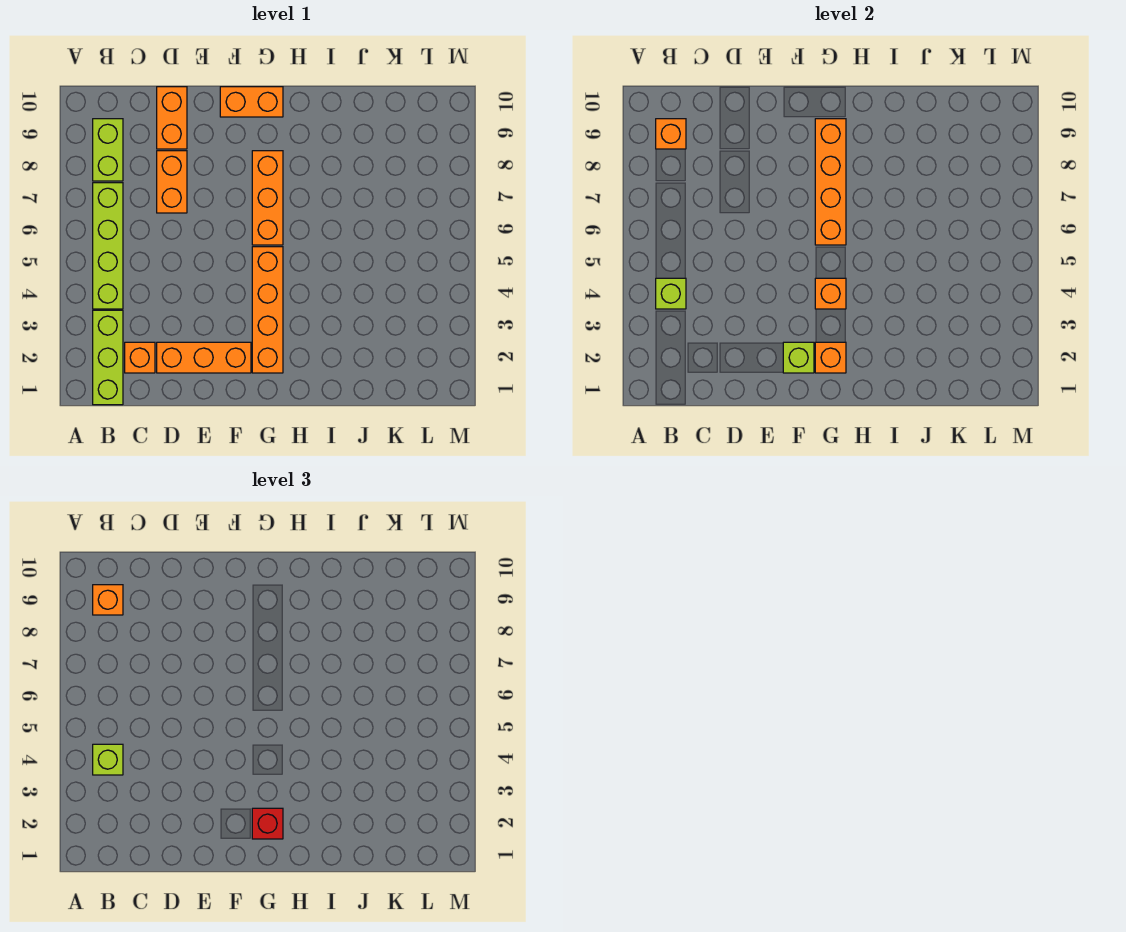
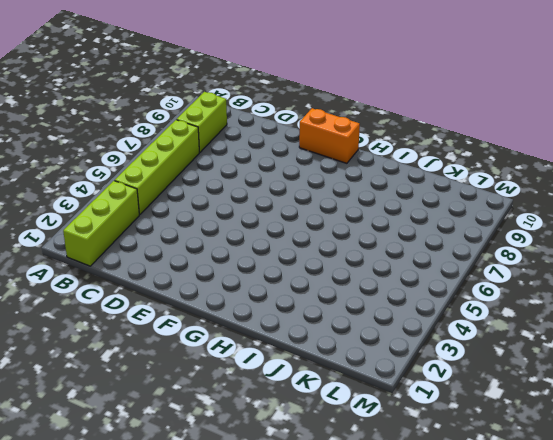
none -> orange 1x1 brick [125,342,155,373]
none -> orange 1x3 brick [157,342,251,373]
none -> orange 1x2 brick [157,151,187,213]

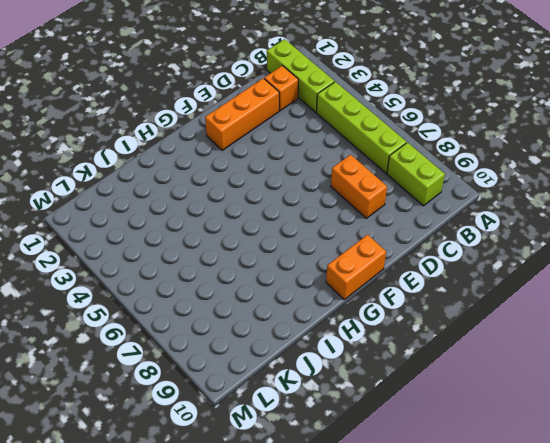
none -> orange 1x2 brick [157,87,187,149]
none -> orange 1x4 brick [252,247,283,373]
none -> orange 1x3 brick [252,151,283,245]

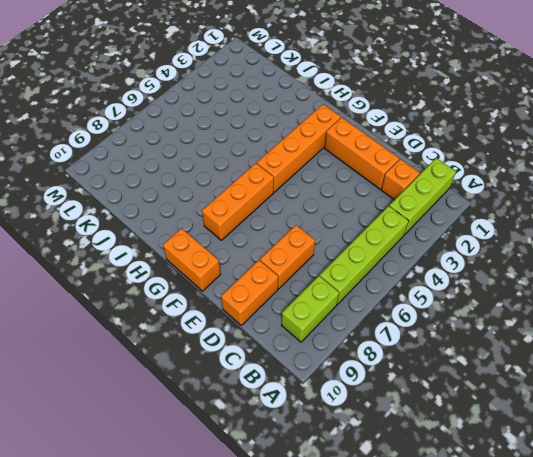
none -> lime 1x1 brick [656,278,686,309]
none -> orange 1x1 brick [656,119,686,149]
none -> lime 1x1 brick [783,342,814,373]

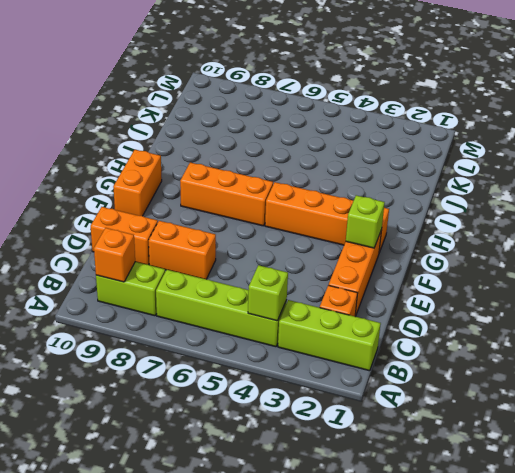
none -> orange 1x1 brick [815,342,846,373]
none -> orange 1x1 brick [815,278,846,309]
none -> orange 1x4 brick [815,119,846,245]

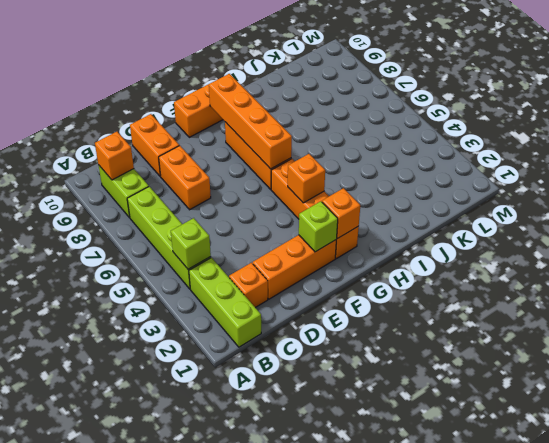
none -> lime 1x1 brick [93,744,123,775]
none -> orange 1x1 brick [93,585,123,615]
none -> red 1x1 brick [252,808,283,839]

